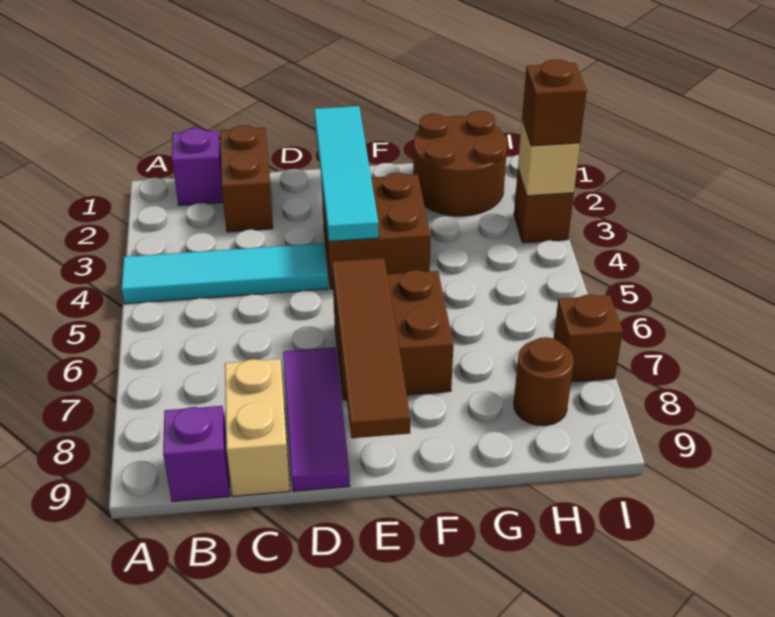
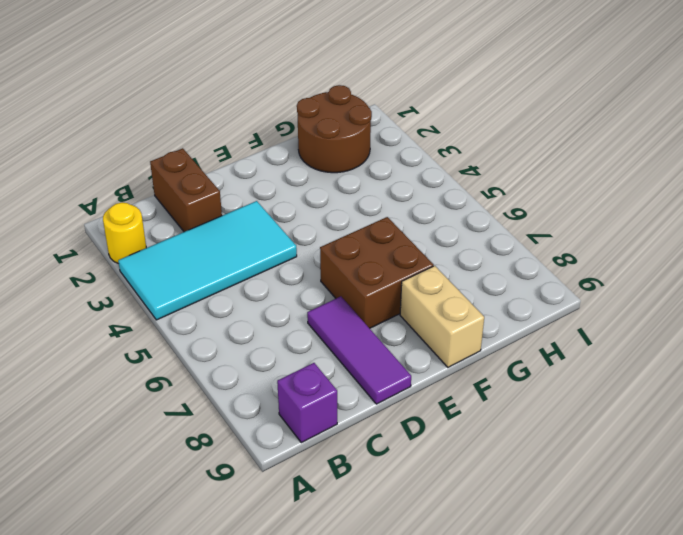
yellow 1x1 round brick [103,202,146,264] -> none
cyan 2x4 tile [118,201,297,320] -> cyan 1x4 tile [121,243,328,304]
tan 1x2 brick [400,266,484,367] -> tan 1x2 brick moved to [225,359,290,496]
none -> purple 1x1 brick [172,128,223,205]
none -> brown 2x2 brick [322,173,431,289]
none -> brown 1x1 round brick [514,337,574,426]

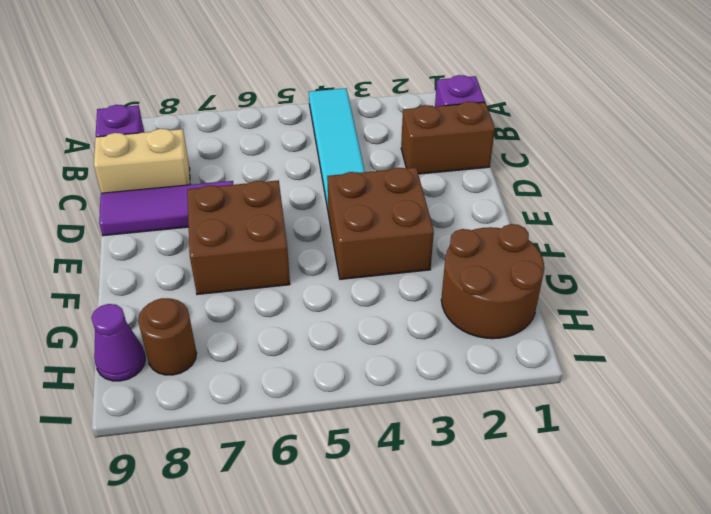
purple 1x1 cone [91,304,145,381] -> none
none -> brown 1x1 brick [514,170,574,243]
none -> brown 1x1 brick [553,295,623,382]
none -> cyan 1x4 tile [314,106,379,242]

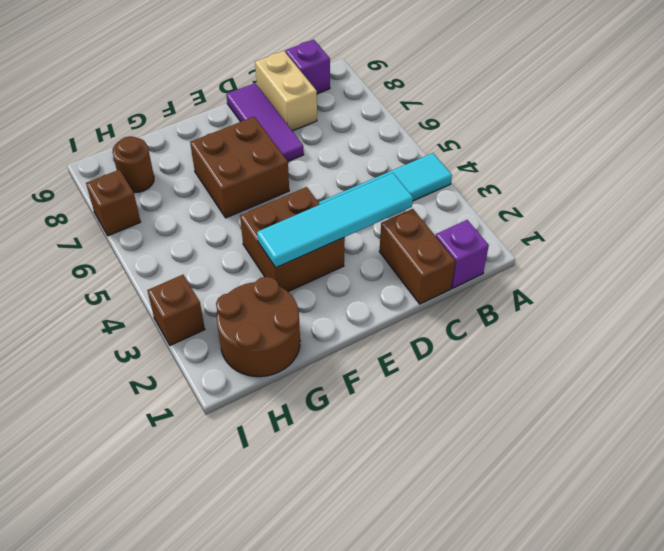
cyan 1x4 tile [257,173,413,268] -> cyan 1x4 tile turned to [314,106,379,242]
none -> brown 1x4 tile [332,258,410,438]
none -> tan 1x1 brick [518,120,580,196]
none -> brown 1x1 brick [522,59,587,146]

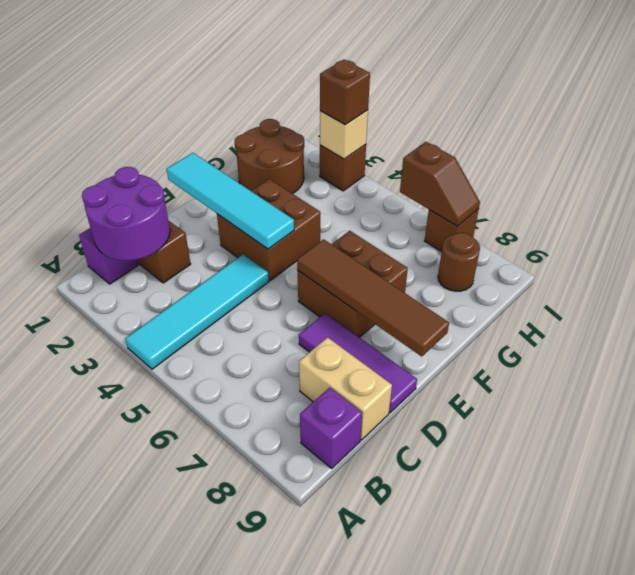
purple 2x2 round brick [82,167,170,261] -> none
brown 1x2 slope [400,142,480,226] -> none

